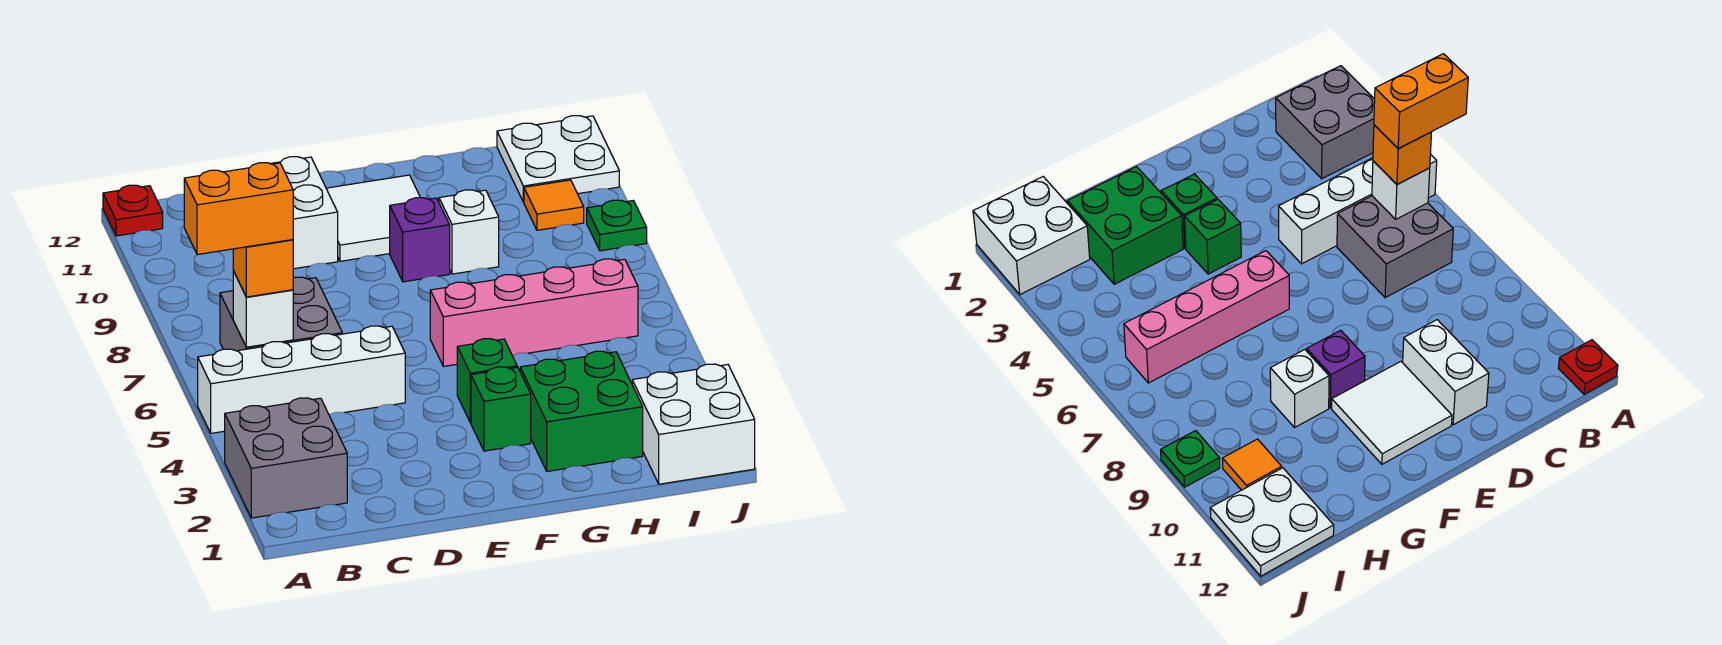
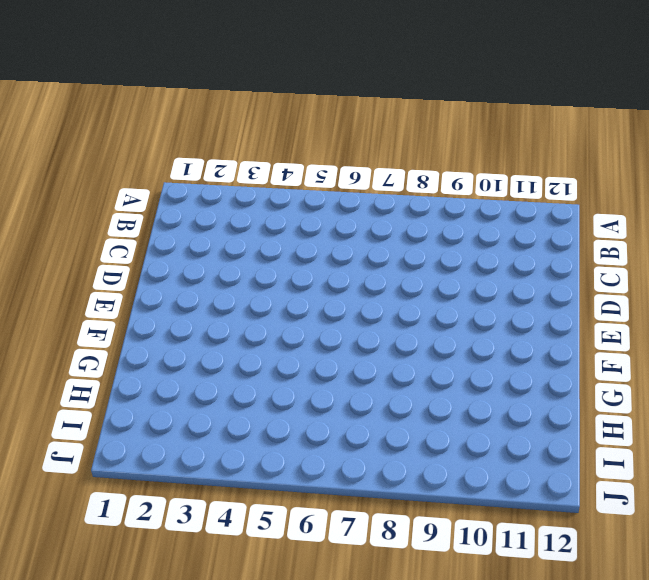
none -> grey 2x2 brick [225,398,347,518]
none -> white 1x4 brick [198,326,405,433]
none -> red 1x1 plate [103,185,163,236]

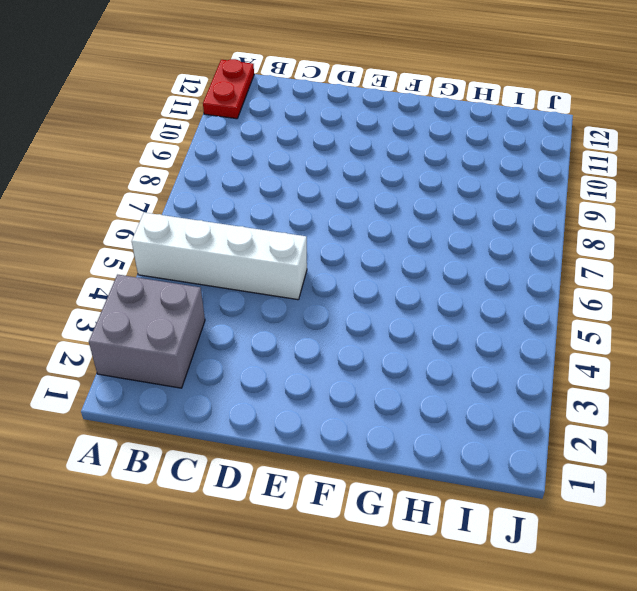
red 1x2 plate [203,59,254,119] -> red 1x1 plate [103,185,163,236]
none -> grey 2x2 brick [220,277,342,351]
none -> white 1x2 brick [270,157,338,269]
none -> white 2x2 tile [326,175,420,261]

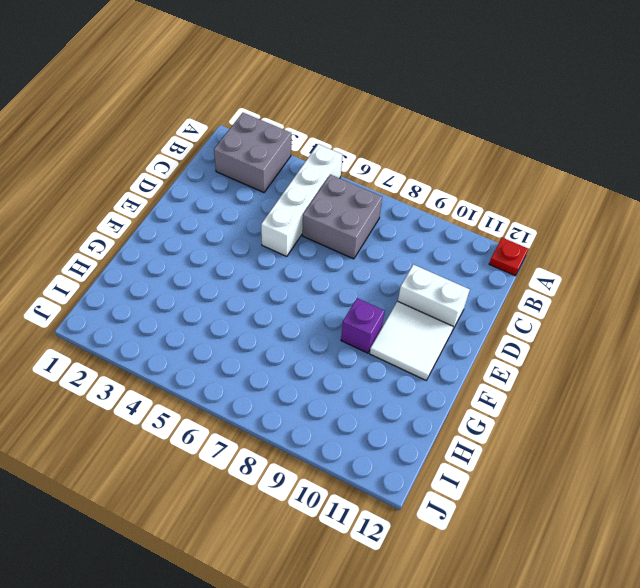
none -> green 1x1 brick [471,367,531,451]
none -> green 1x1 brick [457,339,517,423]
none -> pink 1x4 brick [430,259,638,366]

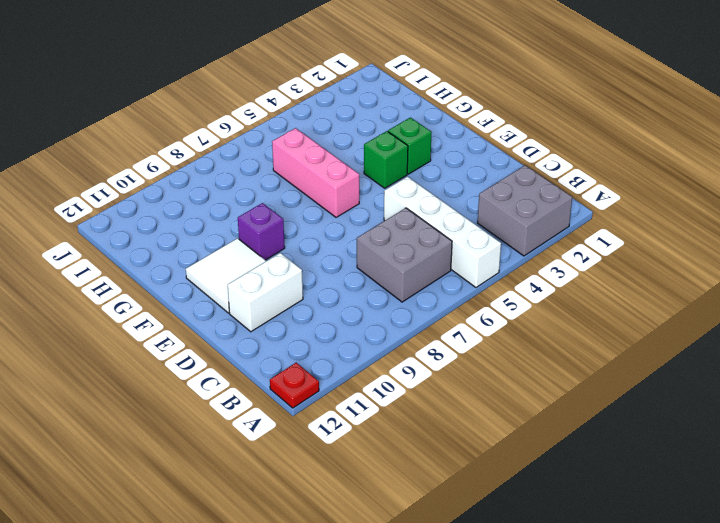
pink 1x3 brick [272,128,359,217] -> pink 1x4 brick [430,259,638,366]
none -> green 2x2 brick [520,351,643,471]
none -> white 1x1 brick [439,190,499,274]
none -> white 2x2 brick [632,364,755,484]

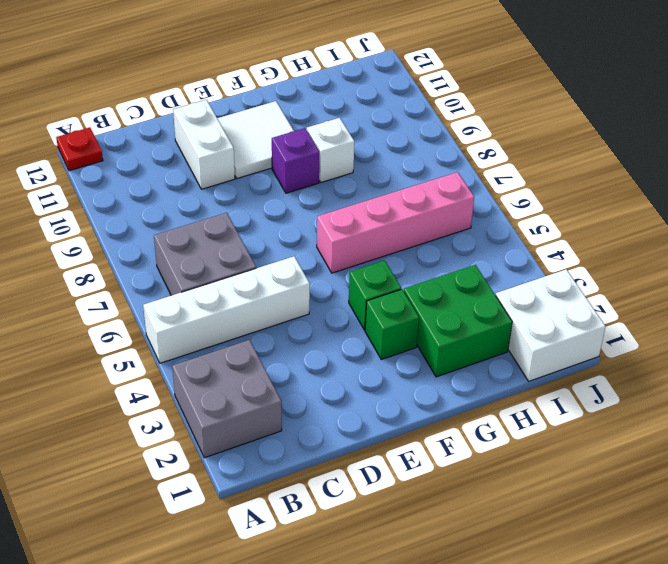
none -> orange 1x1 tile [524,180,584,230]
none -> white 2x2 plate [497,116,619,202]
none -> green 1x1 plate [587,200,647,251]

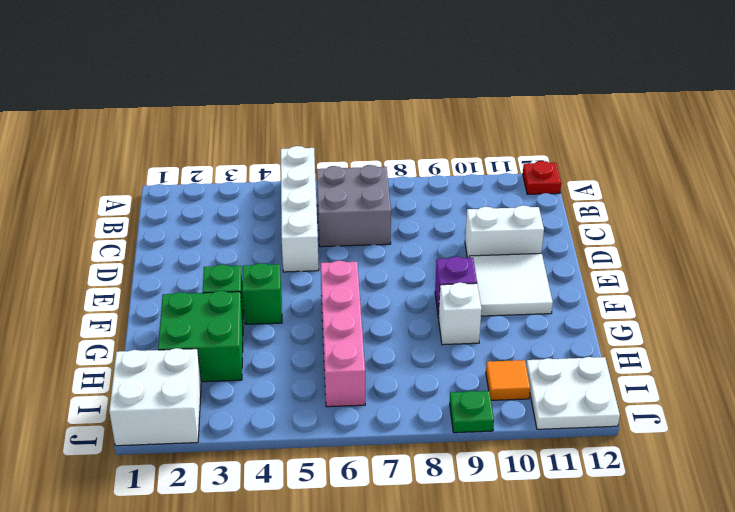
none -> grey 2x2 brick [225,398,347,518]
none -> white 1x1 brick [233,271,293,347]
none -> orange 1x1 brick [233,240,293,297]

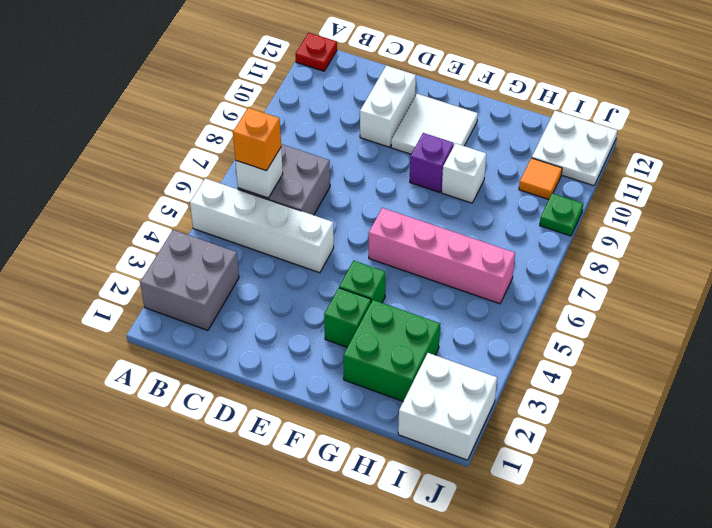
none -> orange 1x2 brick [184,163,293,255]

